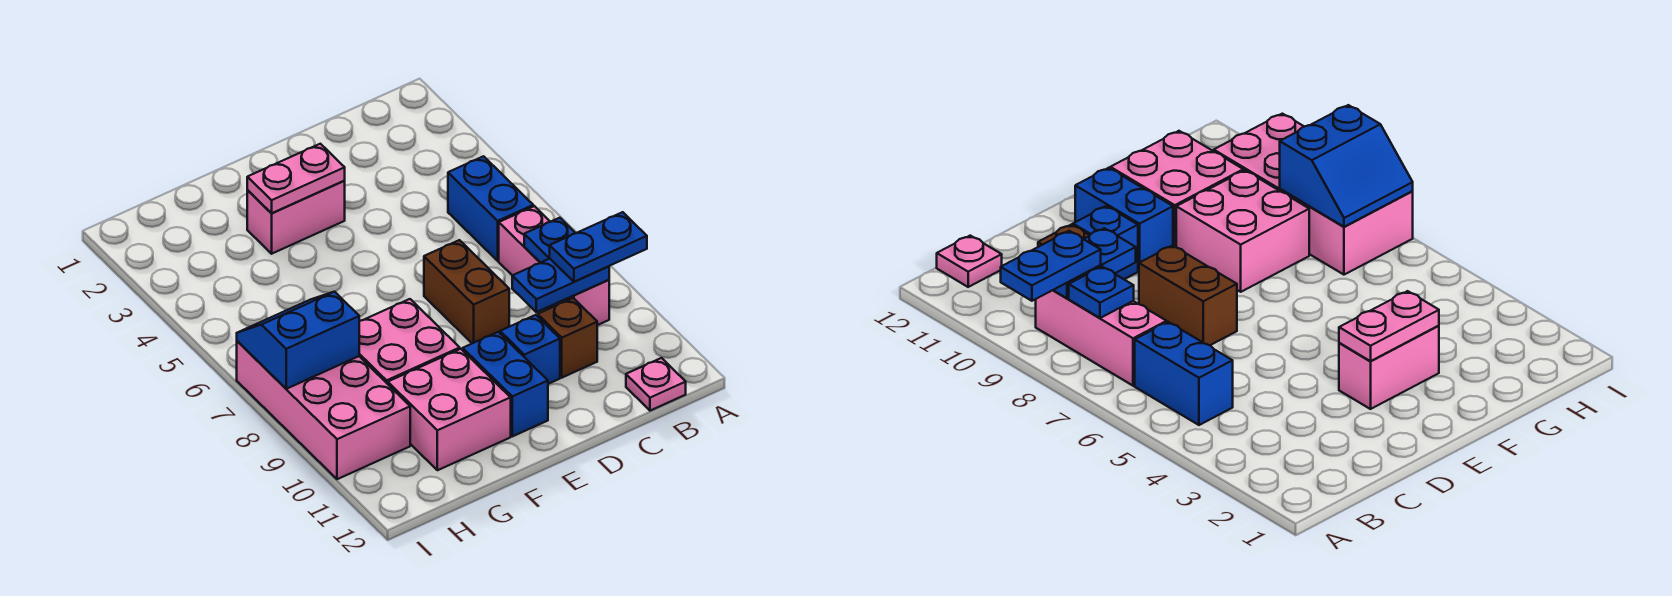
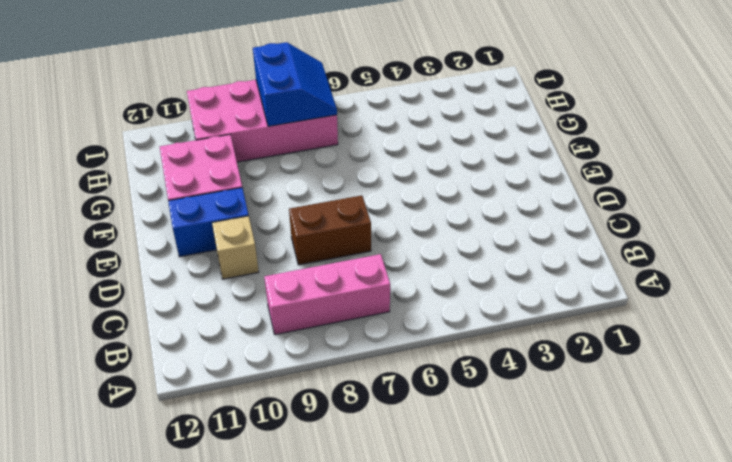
tan 1x1 brick [212,216,259,279] -> blue 1x1 brick [500,315,560,384]
none -> blue 1x2 brick [448,156,533,261]
none -> pink 1x1 plate [626,358,686,411]
none -> brown 1x1 brick [538,298,597,378]

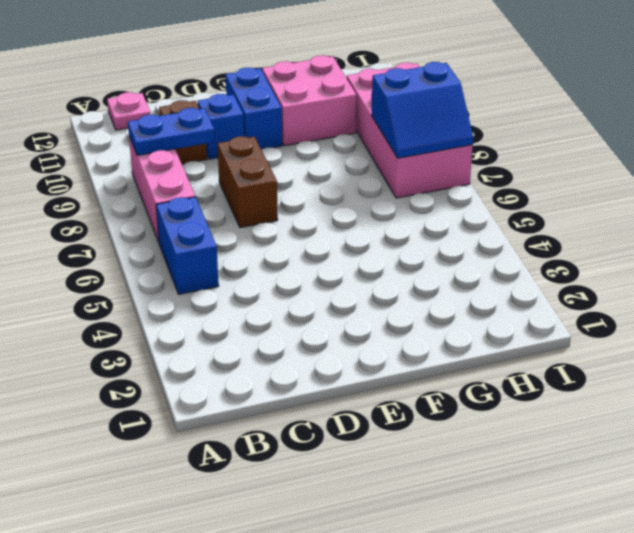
none -> pink 1x2 brick [247,181,345,254]
none -> pink 2x2 brick [359,299,460,384]
none -> blue 1x1 plate [524,218,575,263]

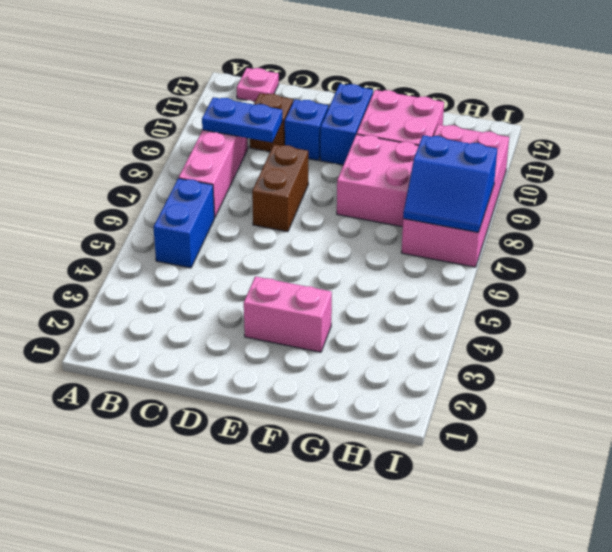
none -> blue 1x1 plate [524,218,575,263]
none -> pink 1x2 plate [247,144,345,213]
none -> blue 1x2 plate [550,212,647,282]

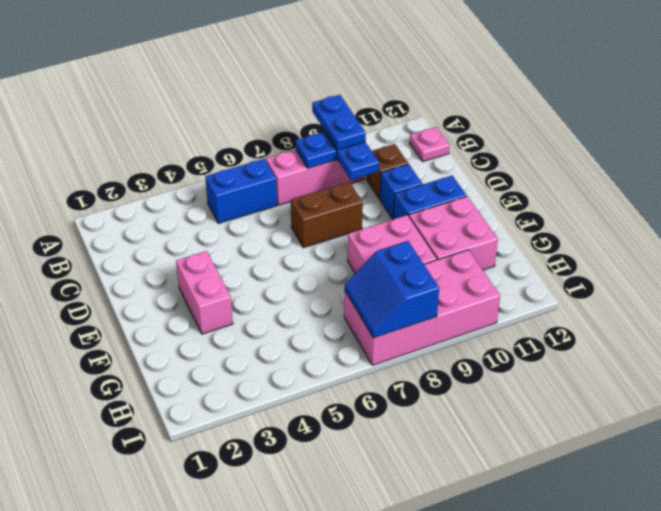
none -> pink 1x2 plate [247,144,345,213]

